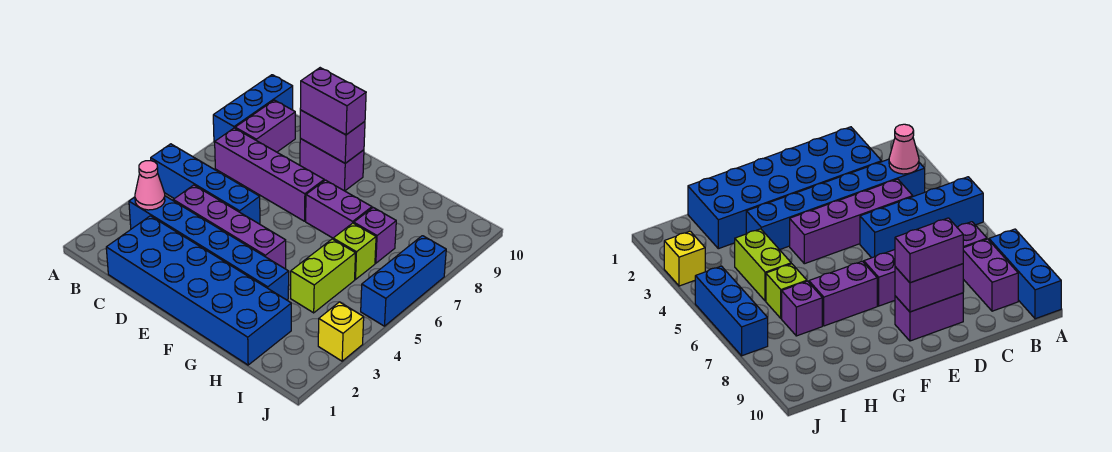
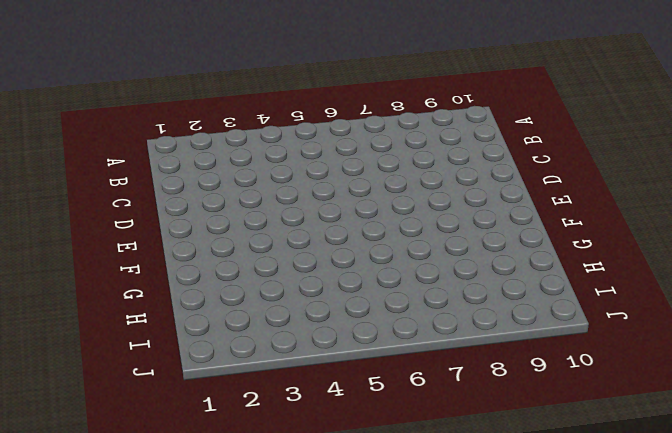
none -> blue 1x4 brick [151,144,260,224]
none -> blue 1x3 brick [213,75,293,142]
none -> blue 1x6 brick [129,196,289,300]

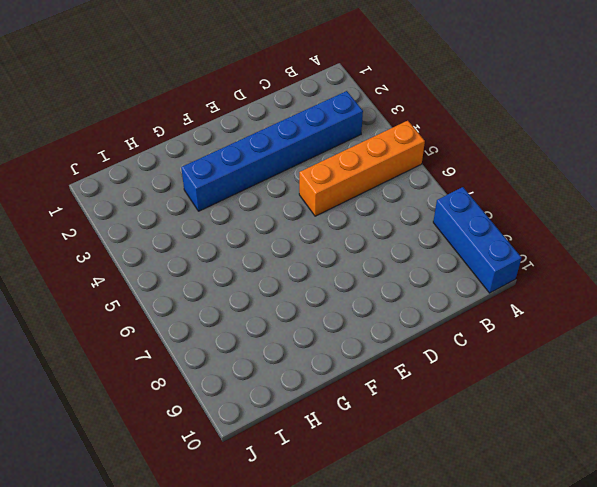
orange 1x4 brick [299,121,425,216] -> blue 1x4 brick [151,144,260,224]
none -> purple 1x4 brick [215,128,324,221]
none -> purple 1x2 brick [235,100,295,152]
none -> blue 2x6 brick [106,216,291,365]

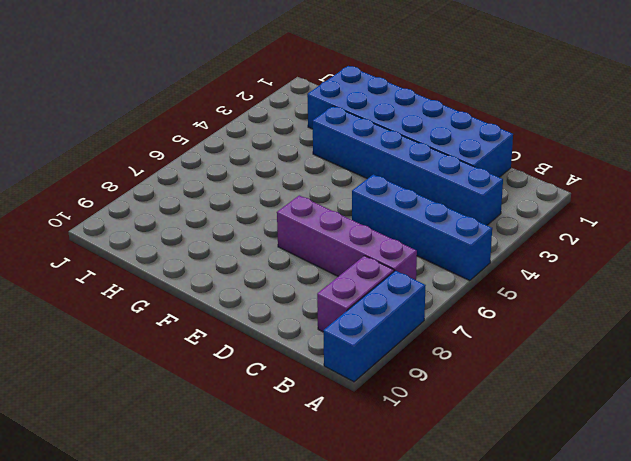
none -> purple 1x4 brick [173,185,286,268]
none -> purple 1x2 brick [300,139,364,191]
none -> purple 1x2 brick [306,180,372,238]

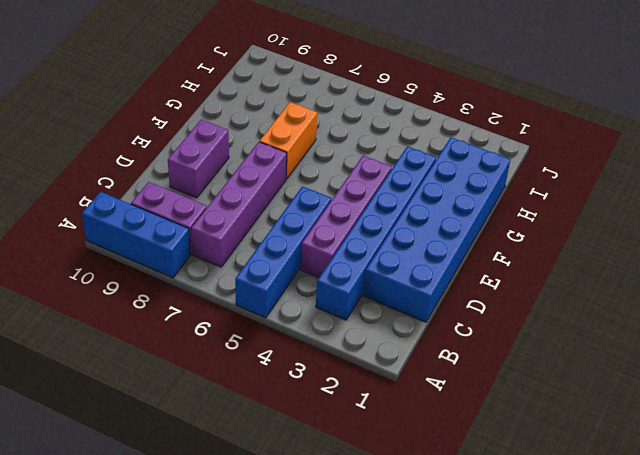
orange 1x2 brick [260,102,317,179] -> purple 1x2 brick [306,180,372,238]
none -> lime 1x2 brick [291,239,356,313]
none -> lime 1x1 brick [333,223,376,280]
none -> purple 1x1 brick [354,208,396,263]

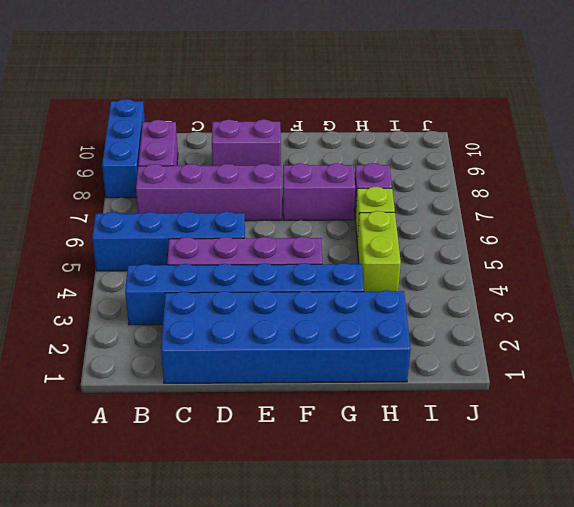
none -> yellow 1x1 brick [318,302,364,361]
none -> blue 1x3 brick [361,236,446,326]
none -> pink 1x1 cone [135,160,165,210]

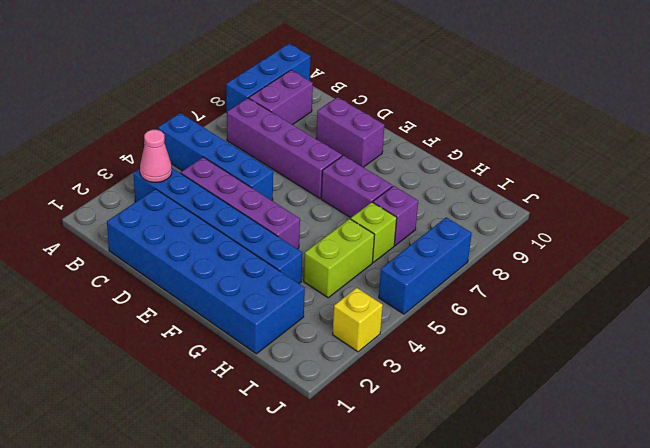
none -> purple 1x2 brick [300,110,365,163]
none -> purple 1x2 brick [300,68,366,135]

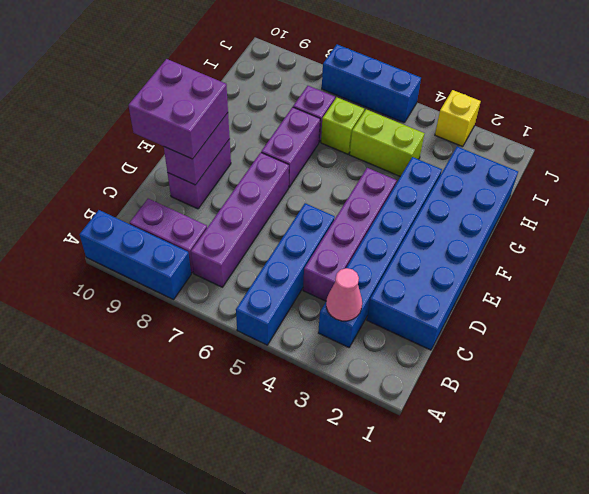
purple 2x2 brick [128,59,228,159] -> purple 1x2 brick [300,68,366,135]

